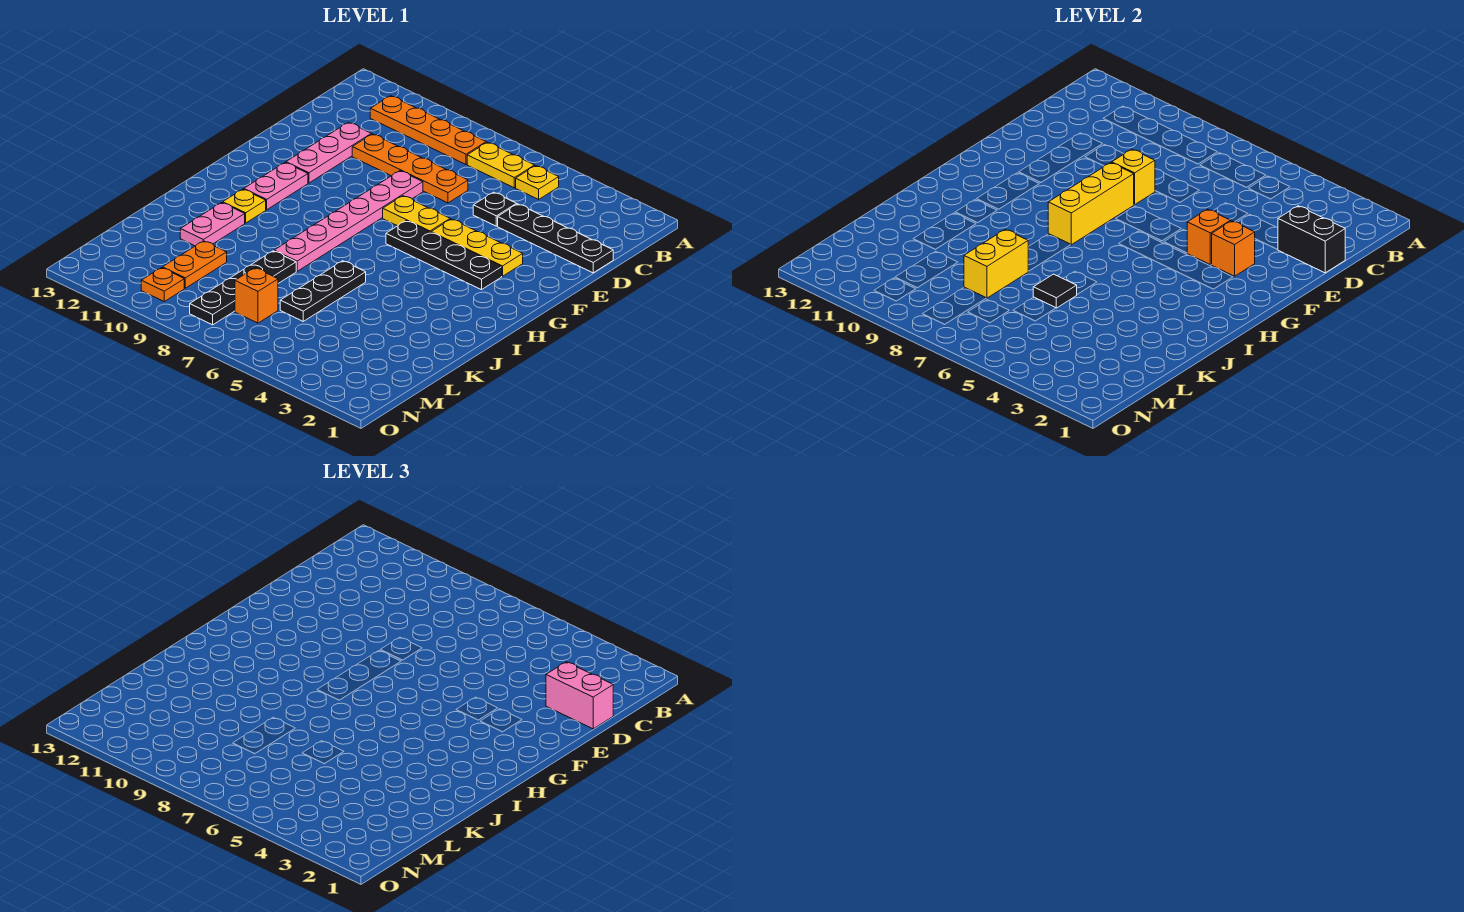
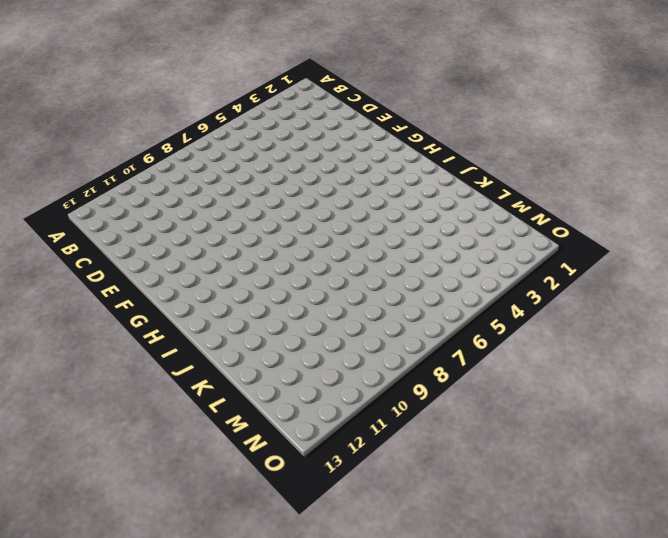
none -> yellow 1x1 plate [516,166,559,199]
none -> yellow 1x2 plate [467,142,535,188]
none -> orange 1x4 plate [370,96,486,164]

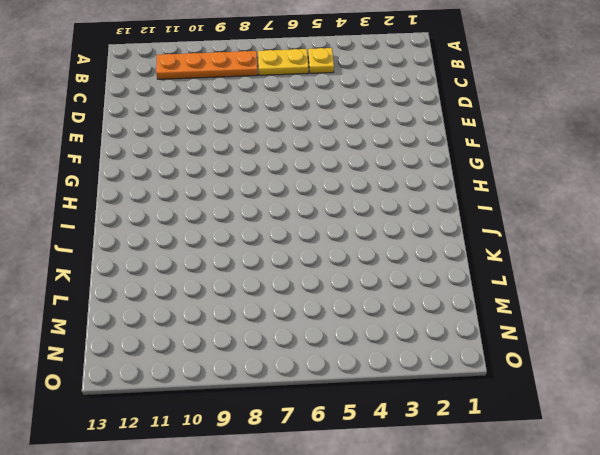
none -> black 1x4 plate [498,204,613,273]
none -> black 1x1 plate [473,192,517,226]
none -> orange 1x4 plate [352,134,468,203]

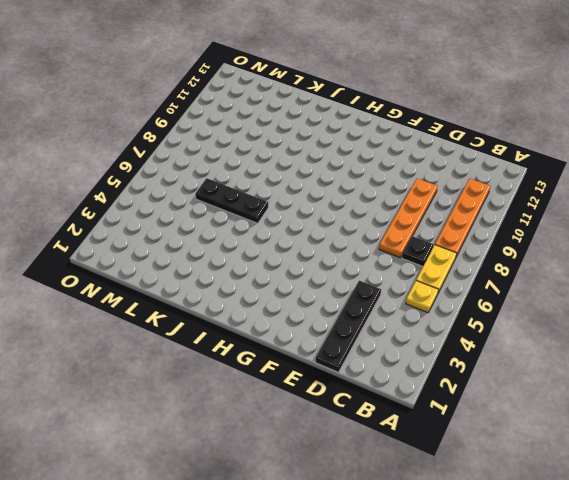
black 1x1 plate [402,236,433,266] -> black 1x1 plate moved to [473,192,517,226]
none -> pink 1x3 plate [286,122,371,183]
none -> pink 1x6 plate [274,171,423,271]
none -> yellow 1x3 plate [431,219,523,276]

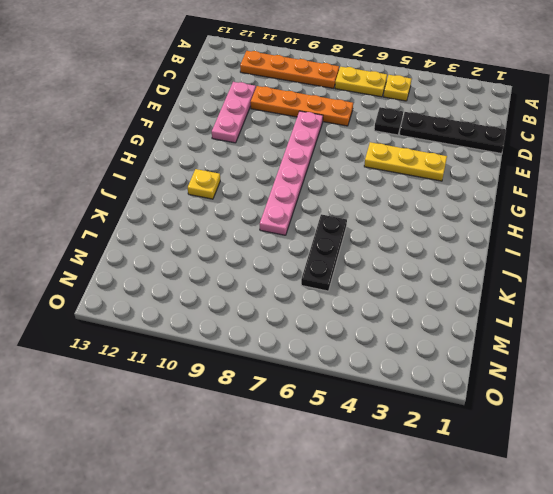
none -> yellow 1x2 plate [383,196,450,232]
none -> black 1x4 plate [386,221,502,290]
none -> pink 1x2 plate [244,163,308,210]

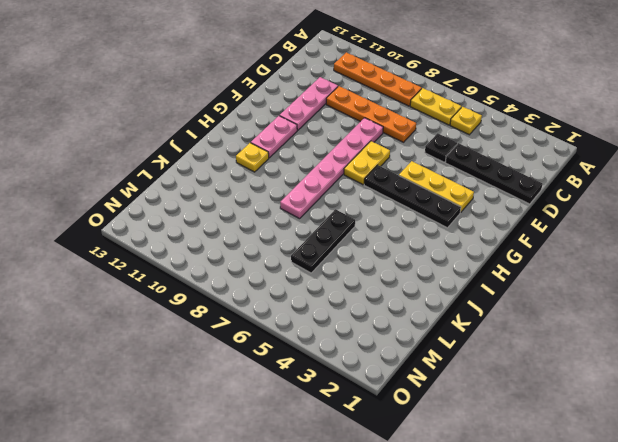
yellow 1x2 plate [344,141,390,185] -> yellow 1x2 plate turned to [383,196,450,232]
none -> pink 1x2 plate [180,203,245,246]
none -> black 1x4 plate [190,251,296,325]
none -> orange 1x2 plate [162,241,227,288]

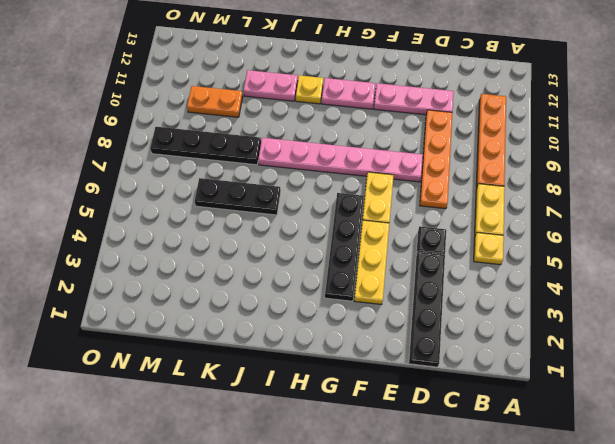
none -> orange 1x1 brick [235,268,278,323]
none -> orange 1x1 plate [141,268,184,301]
none -> black 1x2 brick [1278,206,1345,273]

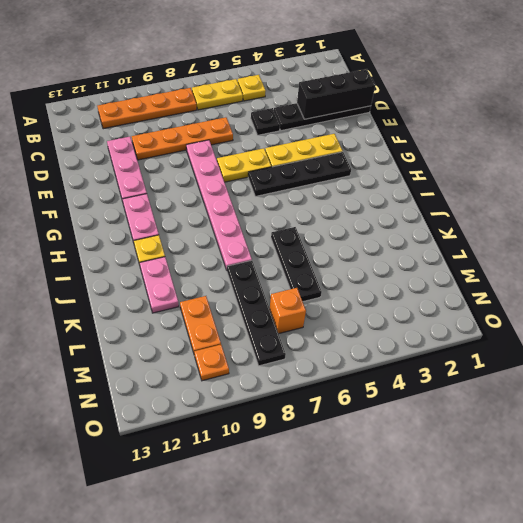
black 1x3 brick [297,69,375,119] -> black 1x2 brick [1278,206,1345,273]
none -> yellow 1x1 brick [1112,149,1155,205]
none -> orange 1x1 brick [1212,221,1255,276]
none -> orange 1x1 brick [1187,209,1231,265]

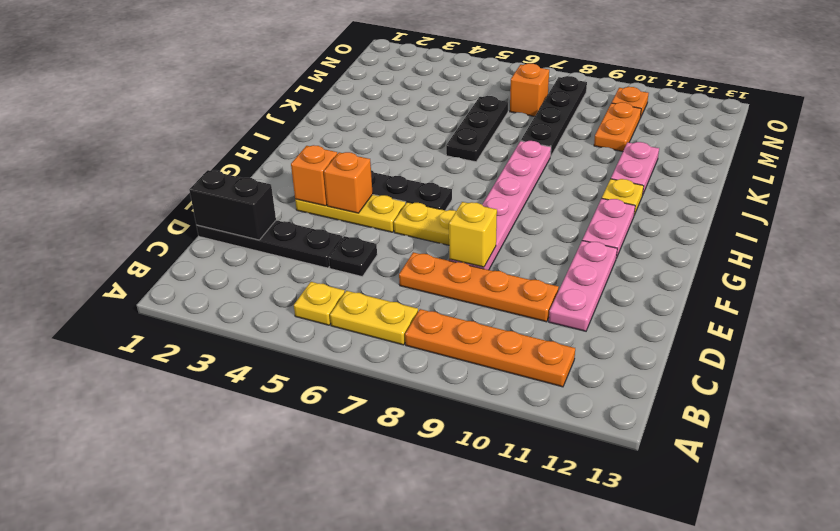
none -> yellow 1x3 brick [1048,163,1134,245]
none -> black 1x1 tile [1033,274,1077,308]
none -> yellow 1x2 brick [964,230,1028,298]

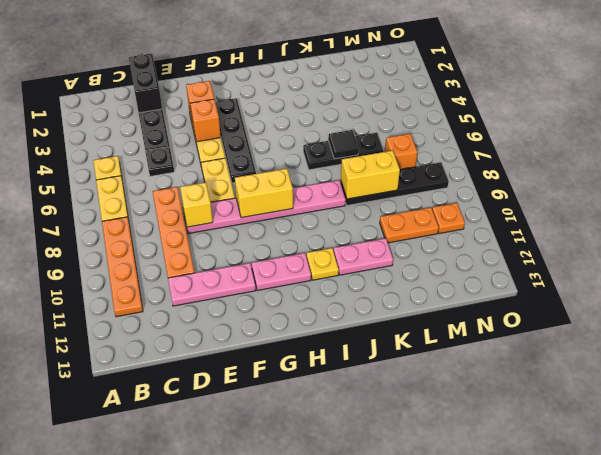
yellow 1x2 brick [235,169,293,218] -> yellow 1x3 brick [1048,163,1134,245]
none -> pink 1x2 brick [546,662,613,729]

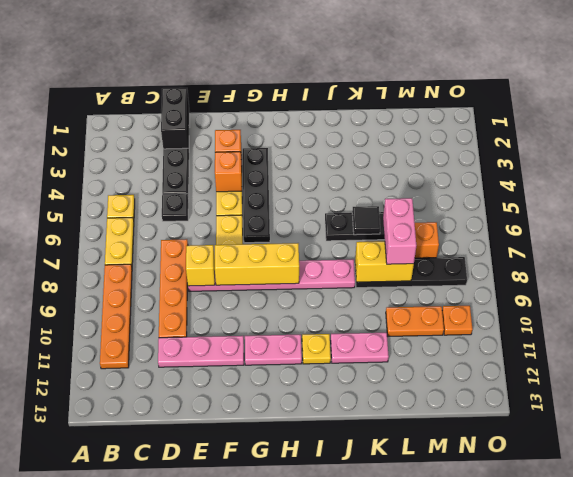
pink 1x2 brick [383,198,417,264] -> pink 1x2 brick moved to [546,662,613,729]

